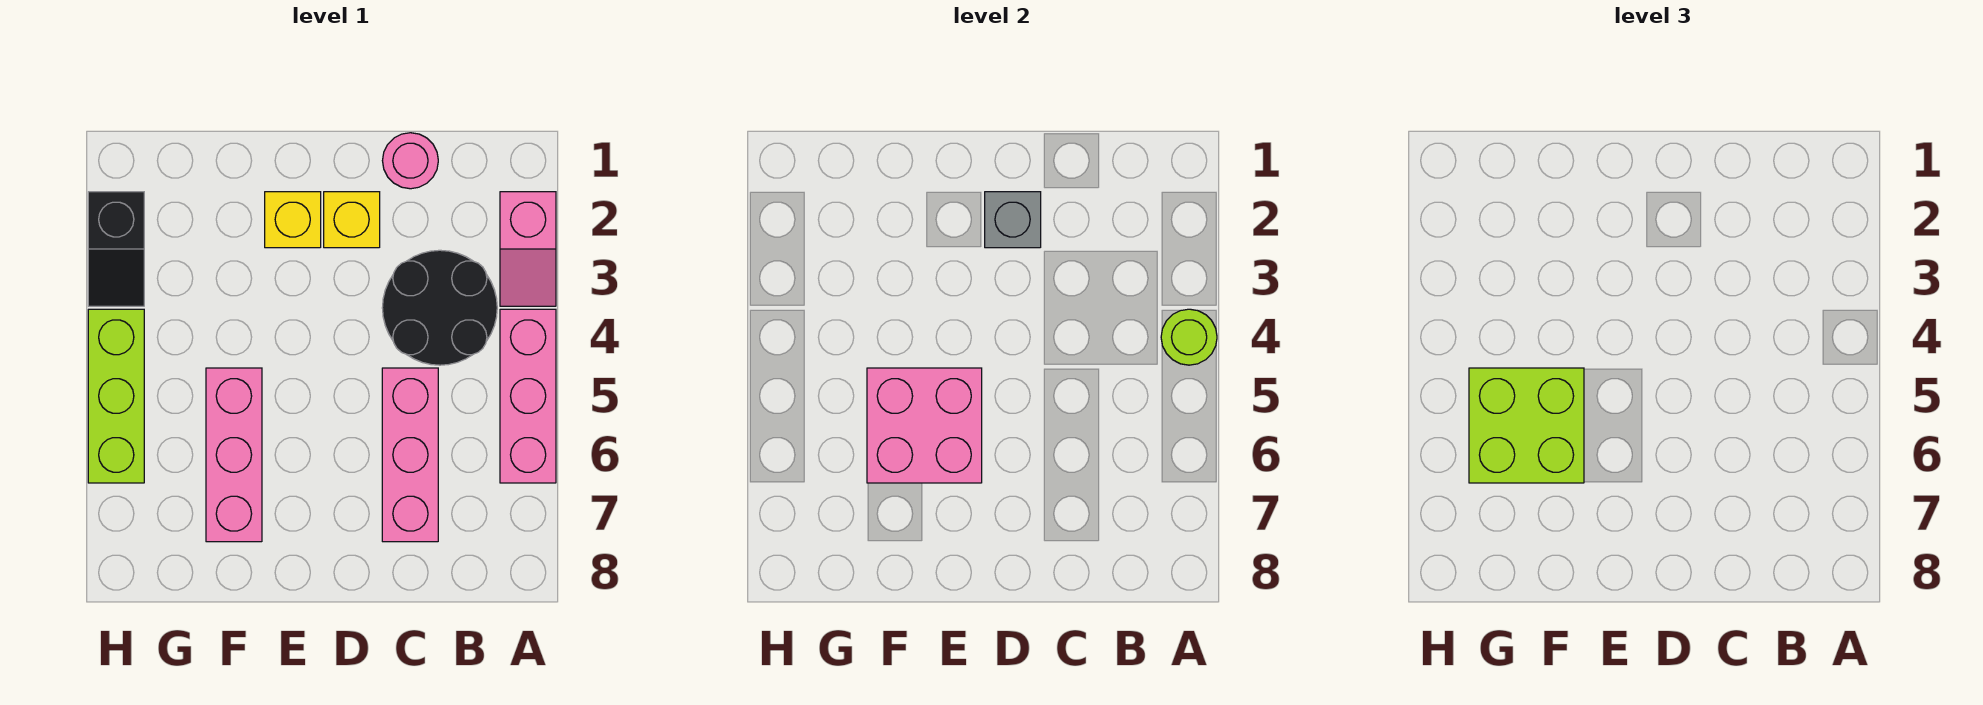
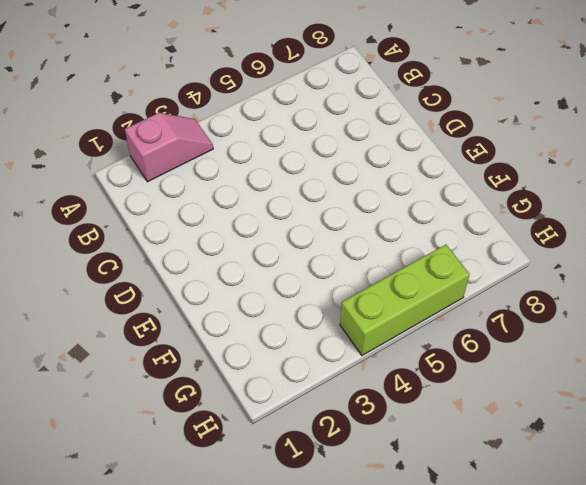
none -> pink 1x3 brick [500,309,556,483]
none -> black 2x2 round brick [382,250,497,365]
none -> pink 1x1 round brick [382,133,438,189]

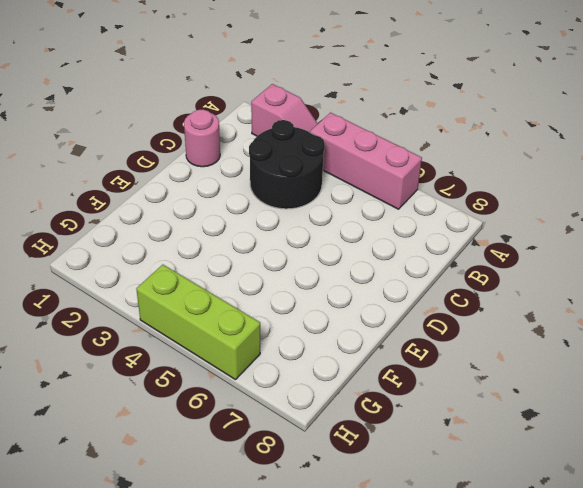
none -> pink 1x3 brick [382,368,438,542]
none -> yellow 1x1 brick [324,192,380,248]
none -> yellow 1x1 brick [265,192,321,248]

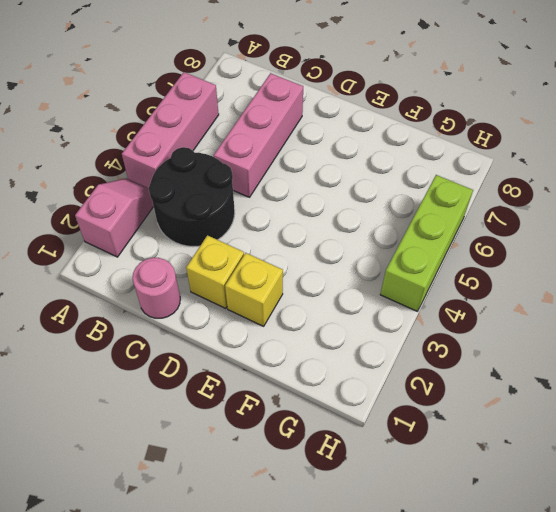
none -> pink 1x3 brick [206,368,262,542]
none -> black 1x2 slope [88,192,144,306]
none -> lime 1x1 round brick [1161,309,1217,365]

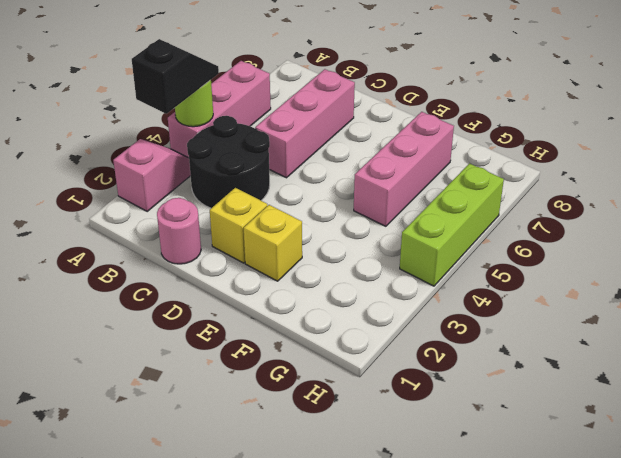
black 1x2 slope [132,39,219,114] -> black 1x2 slope moved to [88,192,144,306]
none -> grey 1x1 brick [985,192,1041,248]
none -> pink 2x2 brick [867,368,982,483]
none -> lime 2x2 brick [1469,368,1584,483]

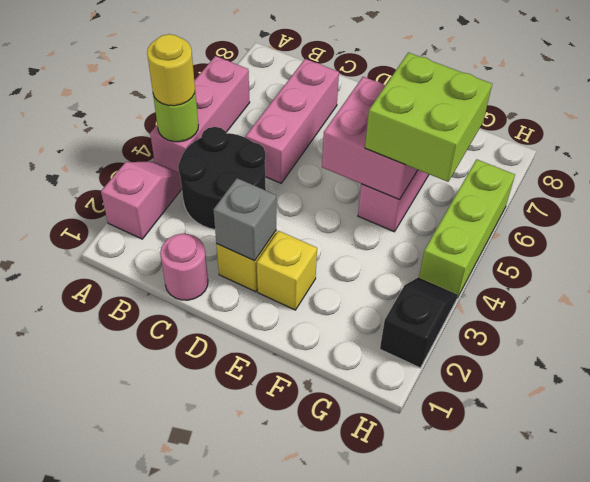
yellow 1x1 round brick [147,34,195,106] -> none

